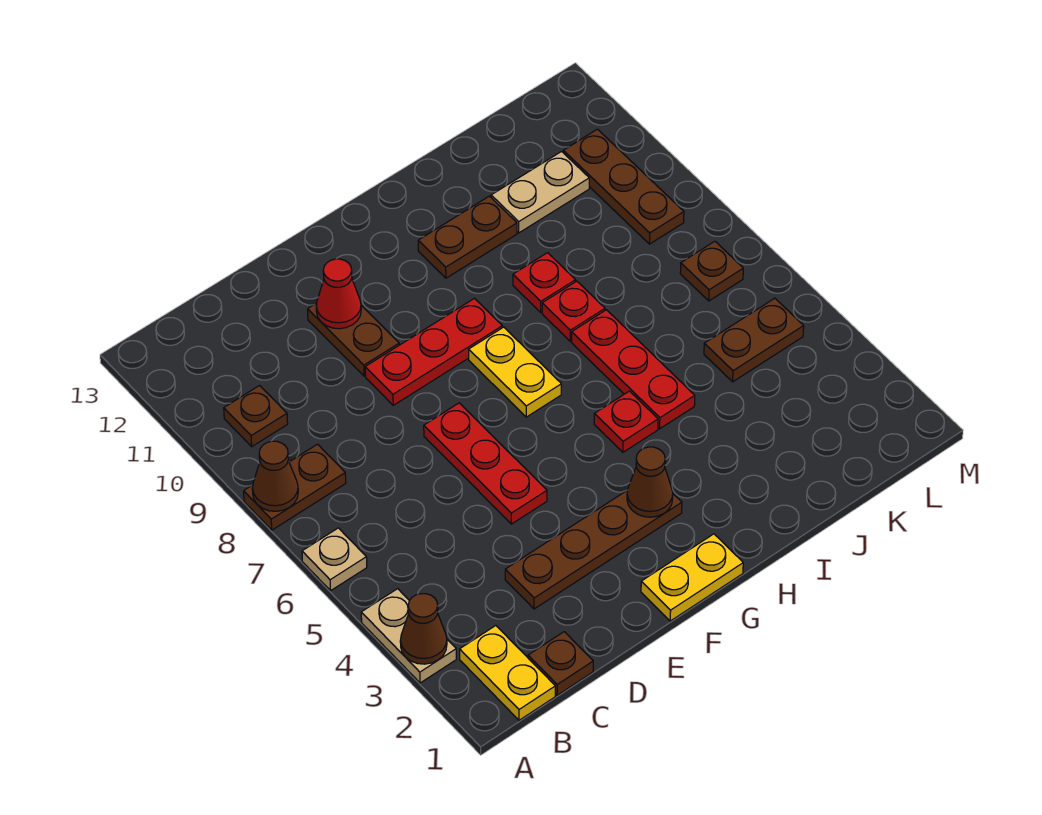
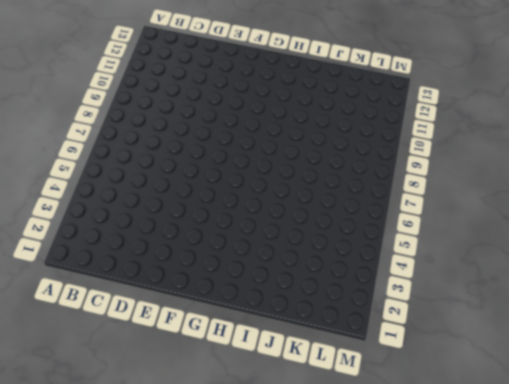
none -> tan 1x2 plate [361,589,456,683]
none -> tan 1x1 plate [302,528,367,591]
none -> brown 1x2 plate [244,444,346,530]

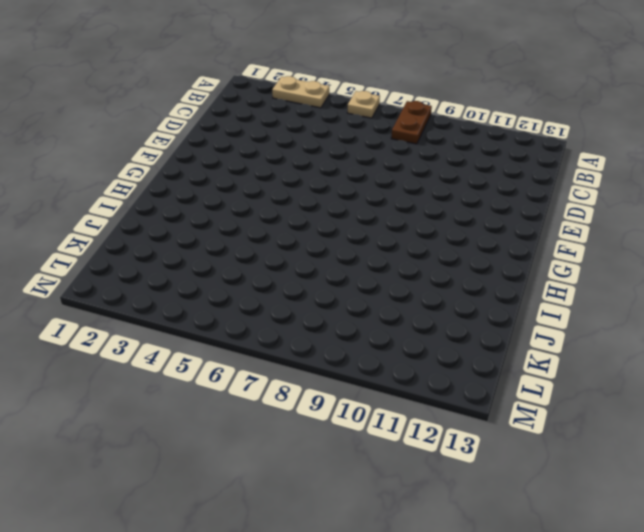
none -> yellow 1x2 plate [460,626,555,720]
none -> brown 1x1 plate [224,386,288,446]
none -> brown 1x1 plate [528,632,593,695]

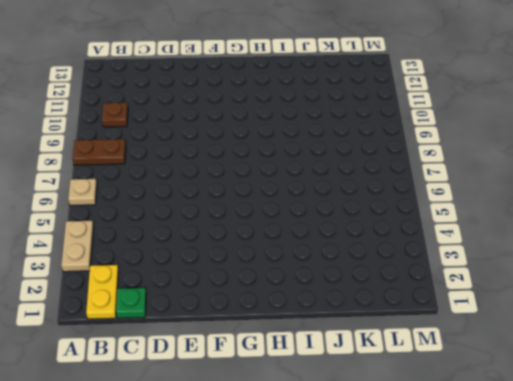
green 1x1 plate [116,288,146,318] -> brown 1x1 plate [528,632,593,695]
none -> brown 1x4 plate [505,490,682,609]
none -> red 1x3 plate [424,403,547,524]
none -> red 1x3 plate [365,298,502,405]

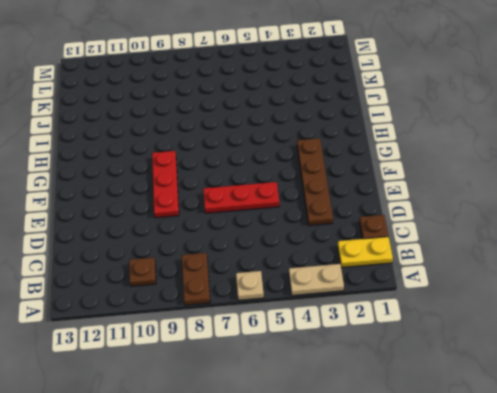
none -> brown 1x2 plate [308,303,399,376]
none -> yellow 1x2 plate [641,534,743,621]
none -> yellow 1x2 plate [469,327,561,417]

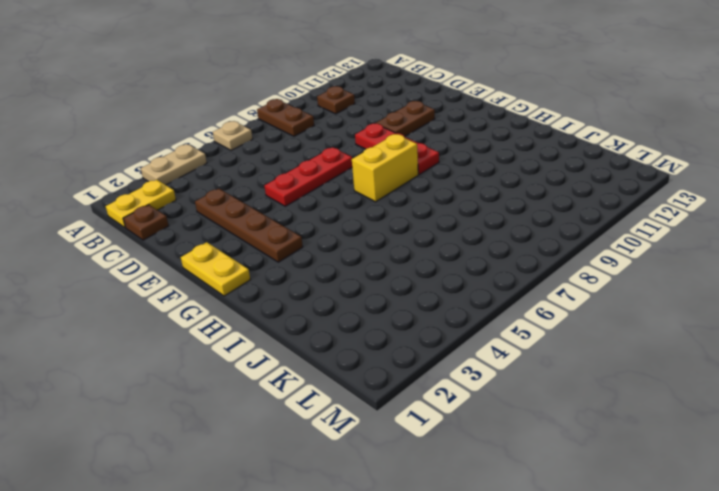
yellow 1x2 brick [352,134,418,202] -> yellow 1x2 plate [469,327,561,417]
none -> red 1x1 plate [594,391,658,452]
none -> brown 1x2 plate [418,196,517,278]
none -> red 1x3 plate [572,310,695,429]

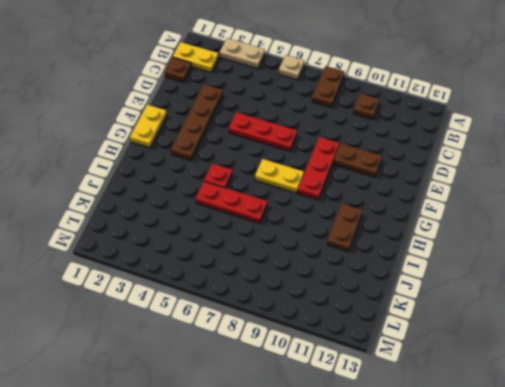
none -> red 1x1 plate [542,281,605,341]
none -> red 1x1 plate [513,253,576,312]
none -> tan 1x2 plate [491,152,589,233]

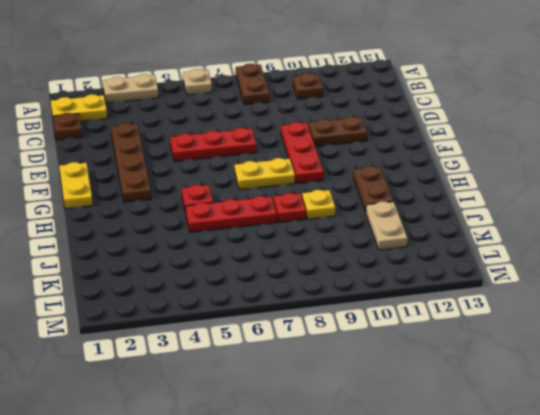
yellow 1x1 plate [302,190,335,219] -> red 1x1 plate [513,253,576,312]
none -> brown 1x2 plate [704,298,804,382]
none -> brown 1x1 plate [680,241,743,301]
none -> brown 1x3 plate [563,129,684,244]

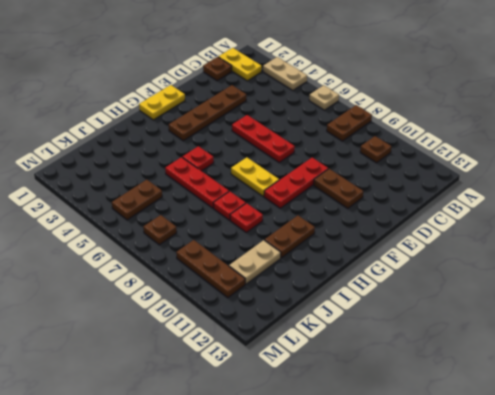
none -> brown 1x1 cone [400,594,447,664]
none -> brown 1x1 cone [252,441,298,511]
none -> red 1x1 cone [316,259,361,329]

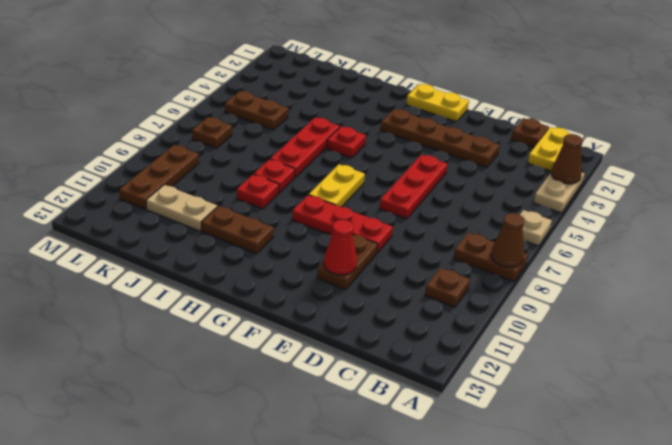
none -> brown 1x1 cone [627,447,673,517]

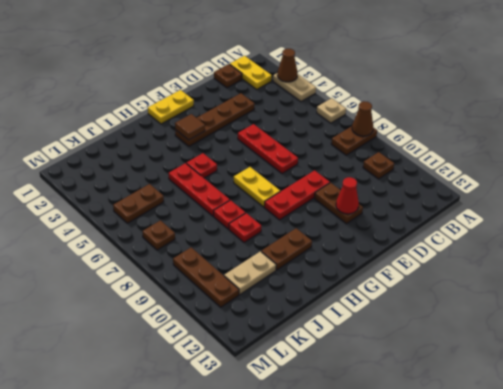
brown 1x1 tile [175,114,205,140] -> brown 1x1 cone [627,447,673,517]

